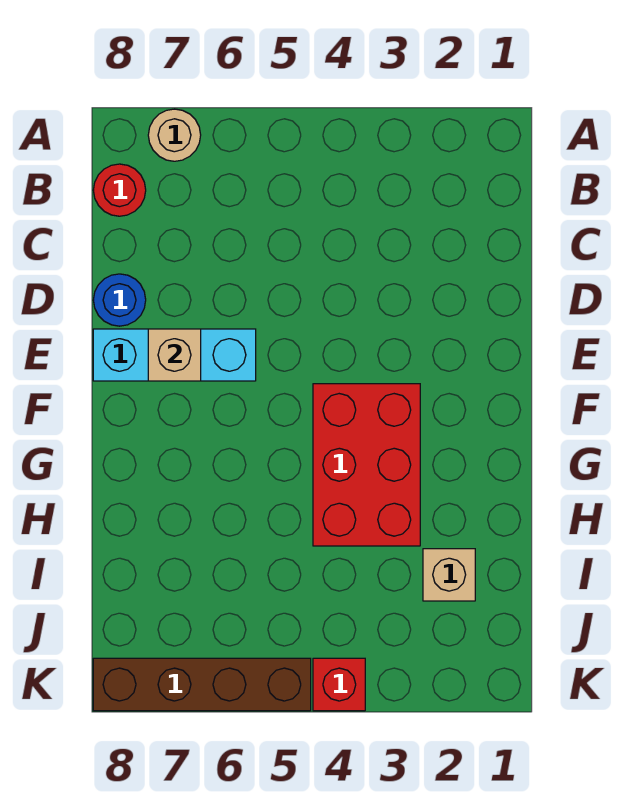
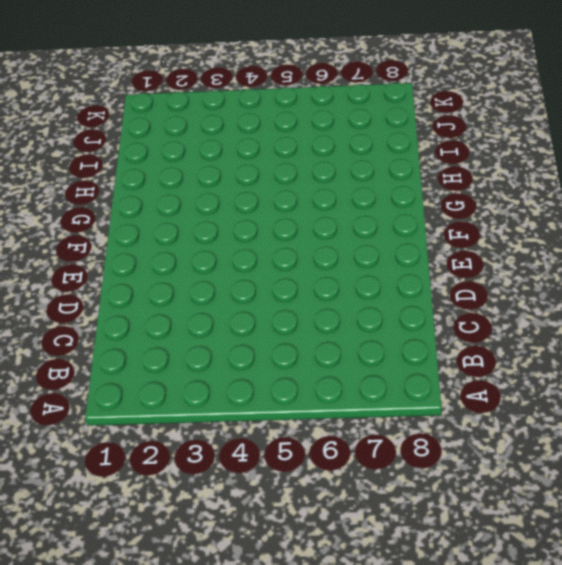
none -> tan 1x1 round brick [148,109,201,161]
none -> red 1x1 round brick [93,164,146,216]

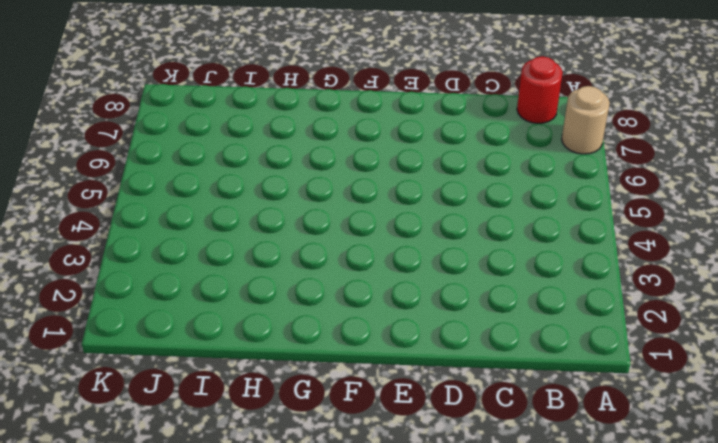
none -> blue 1x1 round brick [93,274,146,326]
none -> cyan 1x3 brick [93,329,256,381]

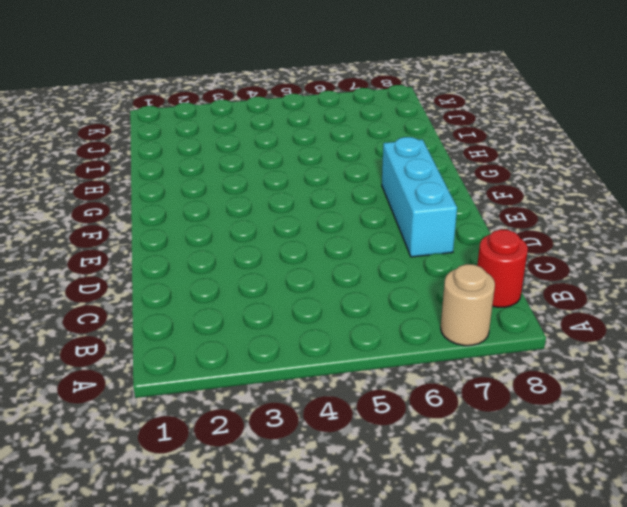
cyan 1x3 brick [382,137,457,257] -> cyan 1x3 brick turned to [93,329,256,381]
none -> blue 1x1 round brick [93,274,146,326]
none -> red 2x3 brick [313,384,420,546]

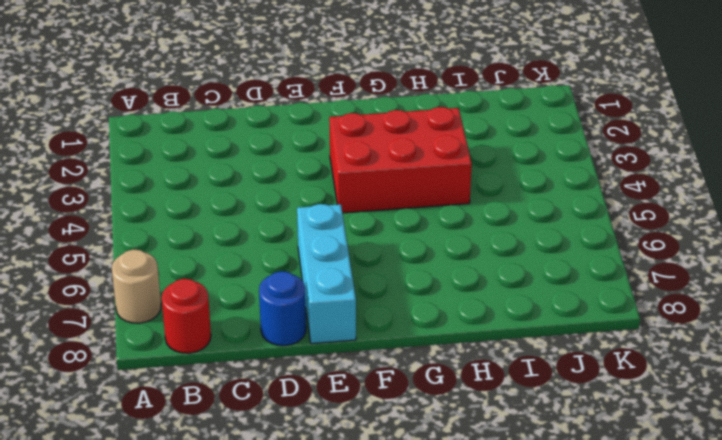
none -> tan 1x1 brick [423,549,475,601]
none -> red 1x1 brick [313,658,365,711]

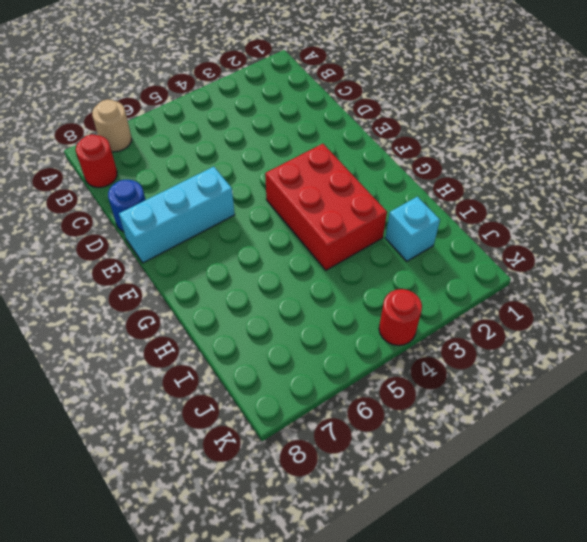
cyan 1x1 brick [385,197,440,261] -> tan 1x1 brick [423,549,475,601]
red 1x1 round brick [379,289,422,345] -> red 1x1 brick [313,658,365,711]
none -> brown 1x4 brick [93,658,311,711]
none -> tan 1x1 brick [148,329,201,381]

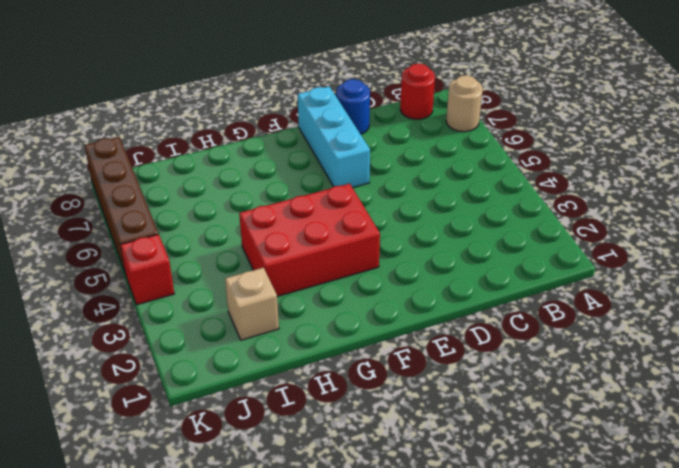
none -> tan 1x1 brick [148,329,201,381]

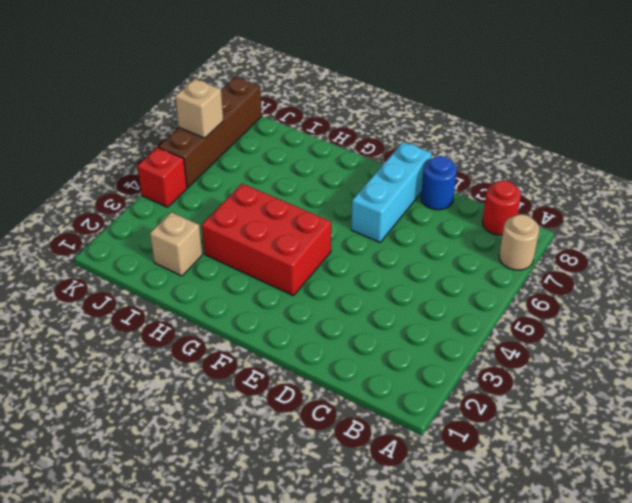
tan 1x1 brick [175,79,223,138] -> tan 1x1 brick moved to [148,329,201,381]

